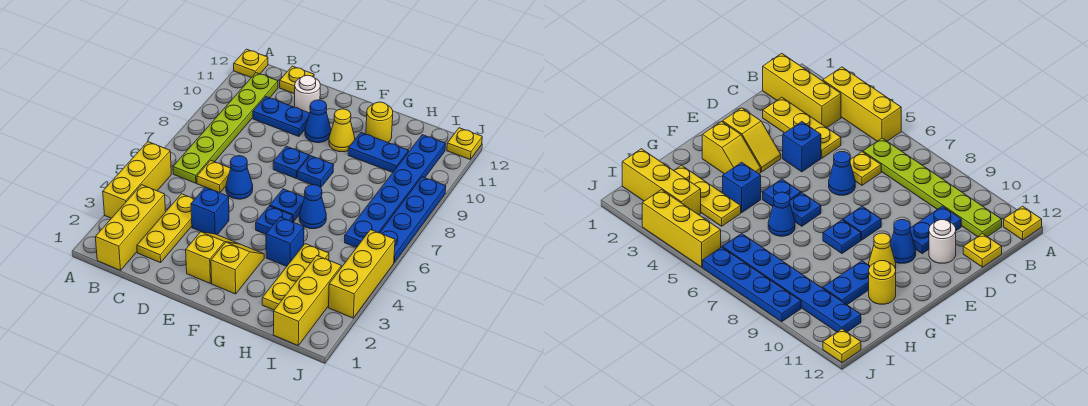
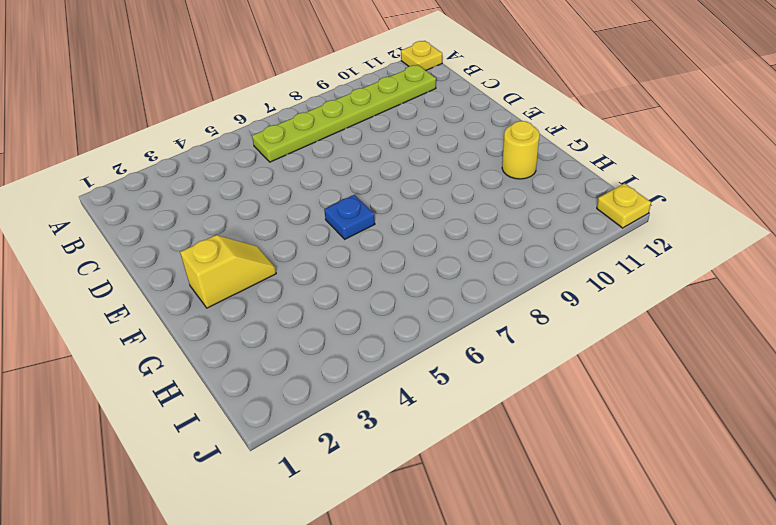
none -> yellow 1x3 brick [103,142,171,218]
none -> yellow 1x3 brick [95,185,166,270]
none -> yellow 1x3 plate [137,194,195,263]

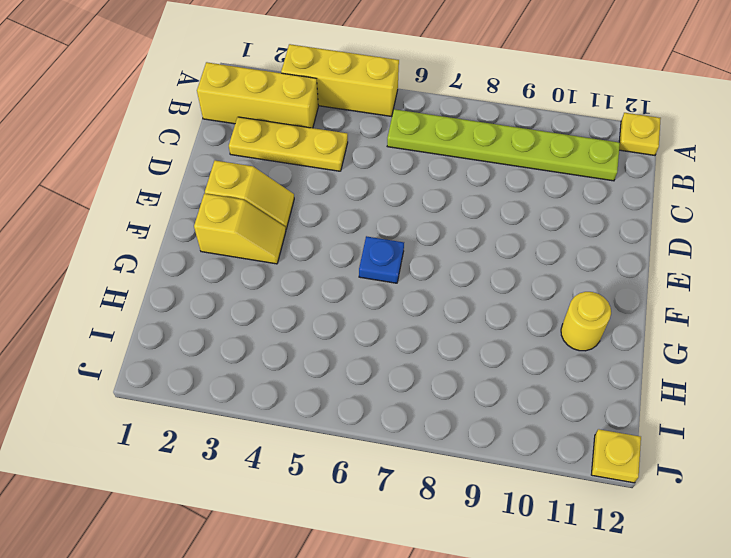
none -> yellow 1x1 plate [197,160,230,193]
none -> blue 1x2 plate [253,97,310,136]
none -> yellow 1x1 plate [280,66,314,94]

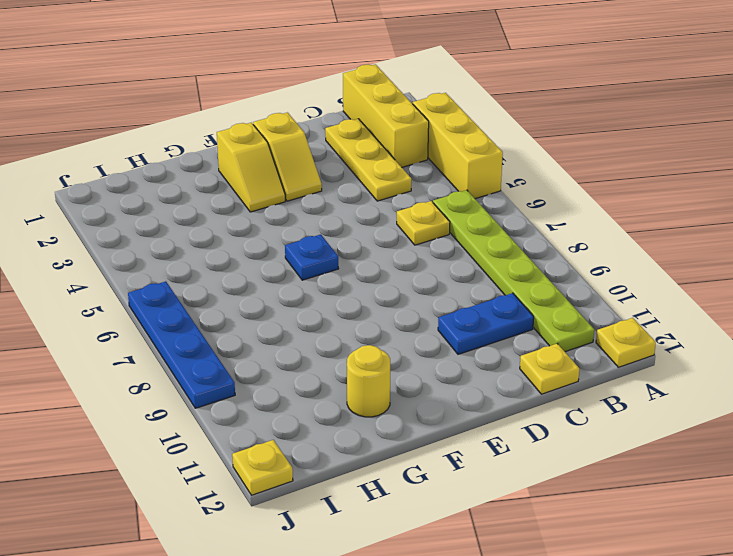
none -> blue 1x1 brick [191,187,229,235]
none -> blue 1x1 cone [226,156,253,199]
none -> white 1x1 round brick [295,75,320,113]

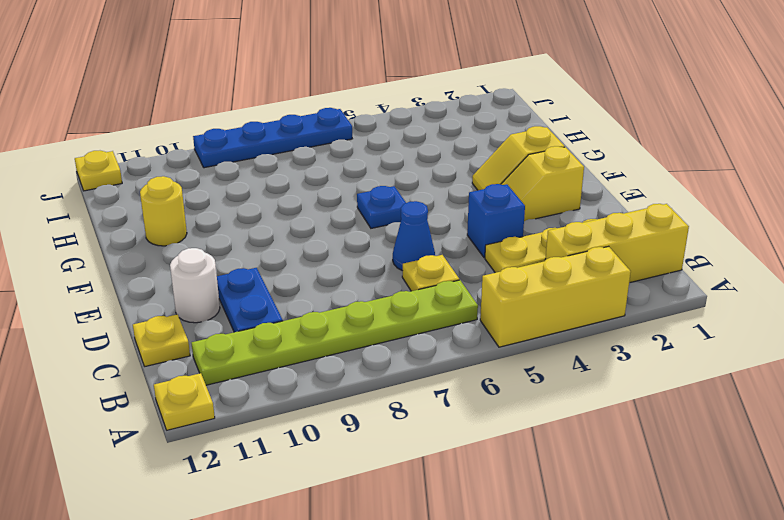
none -> blue 1x1 plate [273,146,309,178]
none -> blue 1x1 cone [305,100,331,143]
none -> blue 1x1 plate [256,206,293,234]

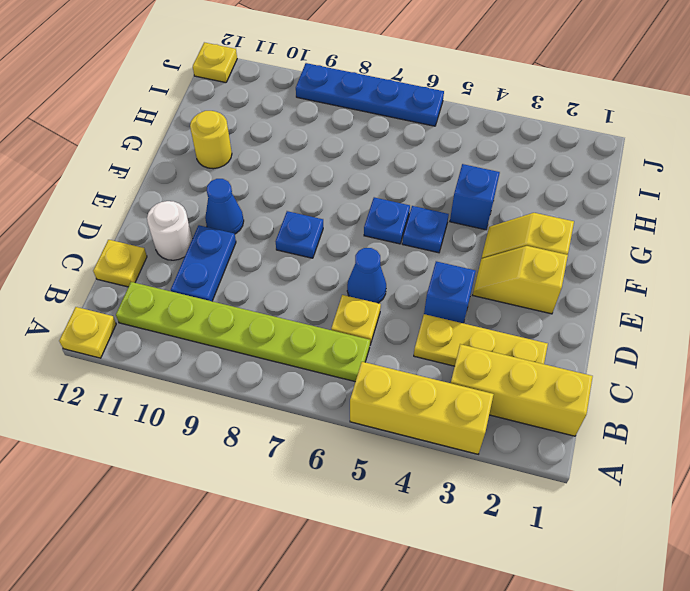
none -> blue 1x1 plate [297,156,334,187]
none -> yellow 1x1 cone [329,109,355,152]
none -> blue 1x1 cone [299,185,326,229]

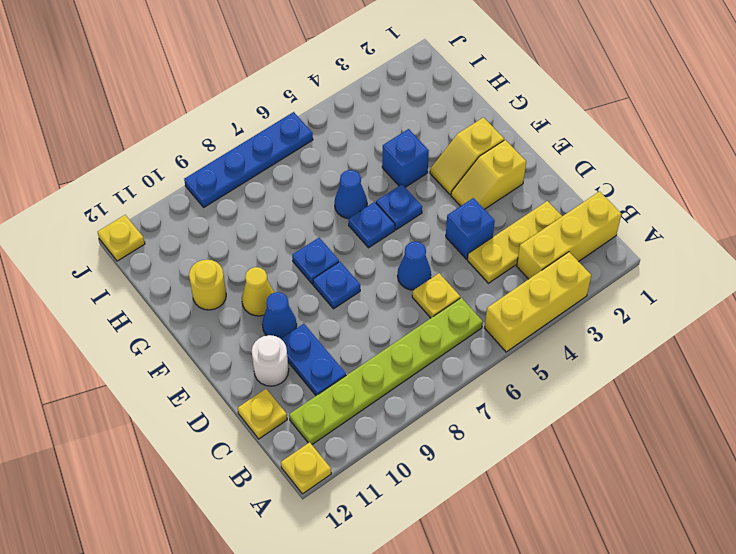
none -> blue 1x2 plate [348,133,408,172]
none -> yellow 1x3 plate [262,244,329,310]
none -> yellow 1x3 brick [273,256,341,345]

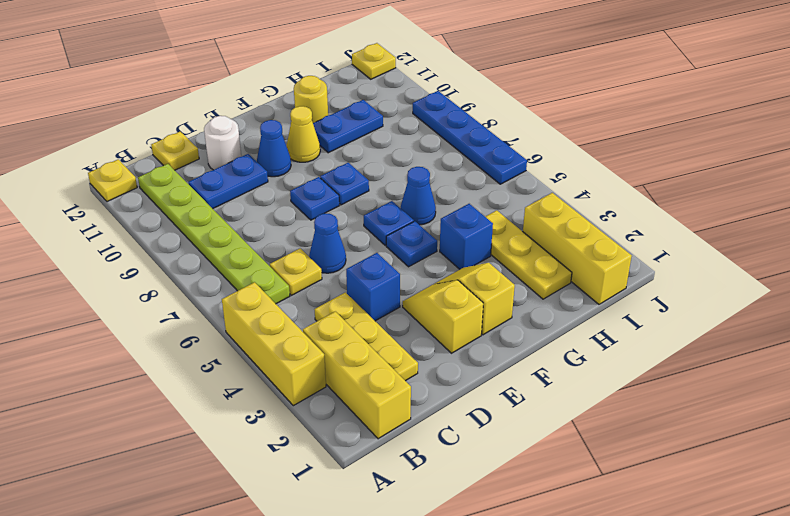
none -> blue 1x6 plate [345,135,446,248]
none -> yellow 1x3 brick [329,230,395,318]

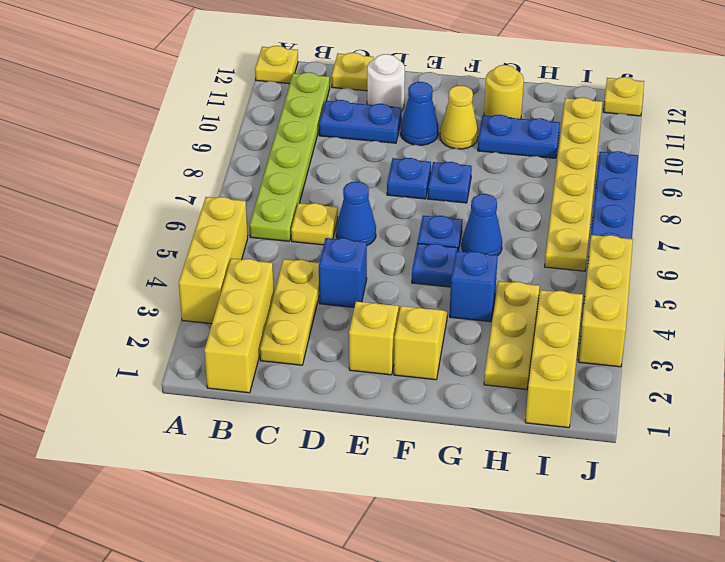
yellow 1x6 plate [545,97,603,271] -> blue 1x6 plate [345,135,446,248]

